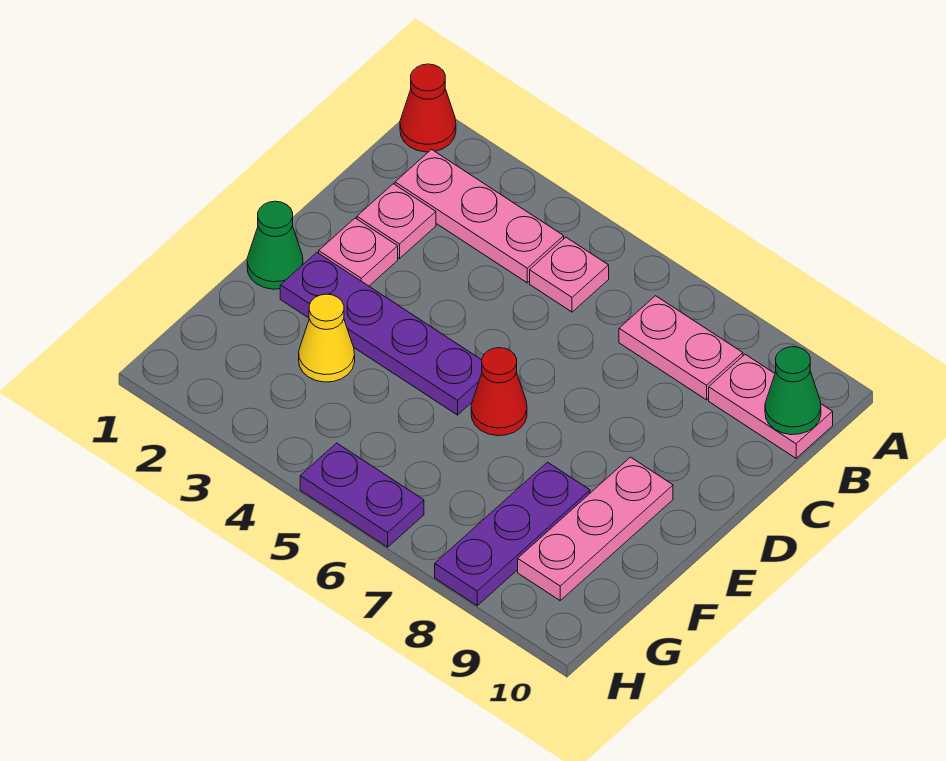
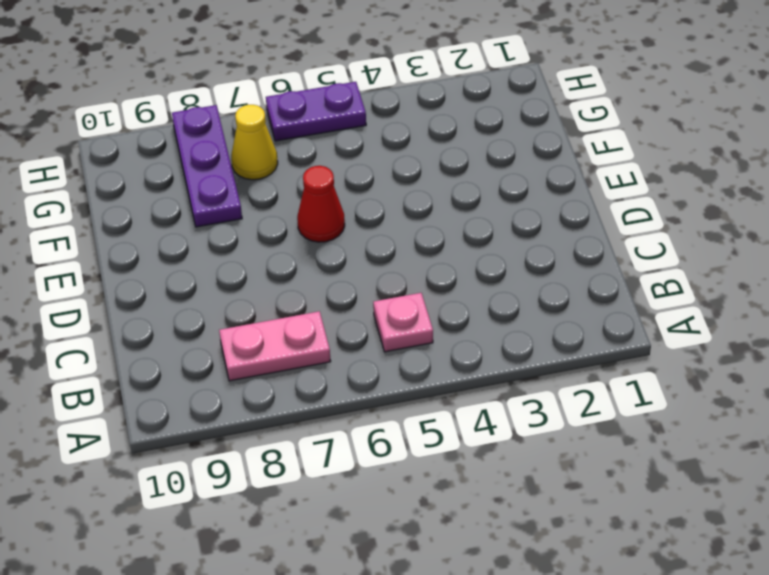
yellow 1x1 cone [231,105,278,180] -> yellow 1x1 cone moved to [299,294,355,382]
none -> red 1x1 cone [400,64,456,152]
none -> pink 1x3 plate [395,150,564,283]
none -> pink 1x2 plate [709,354,833,458]

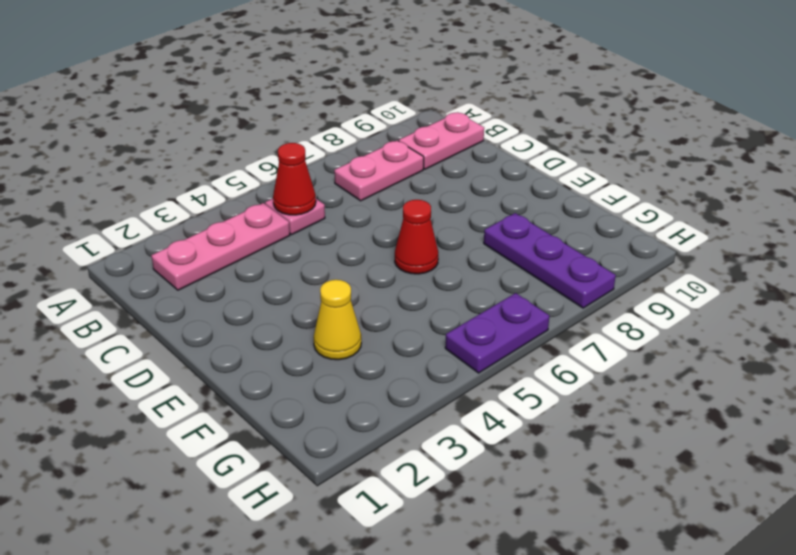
red 1x1 cone [273,143,316,215] -> red 1x1 cone moved to [400,64,456,152]
none -> pink 1x1 plate [357,184,436,259]
none -> pink 1x1 plate [319,218,398,286]
none -> green 1x1 cone [247,201,303,289]

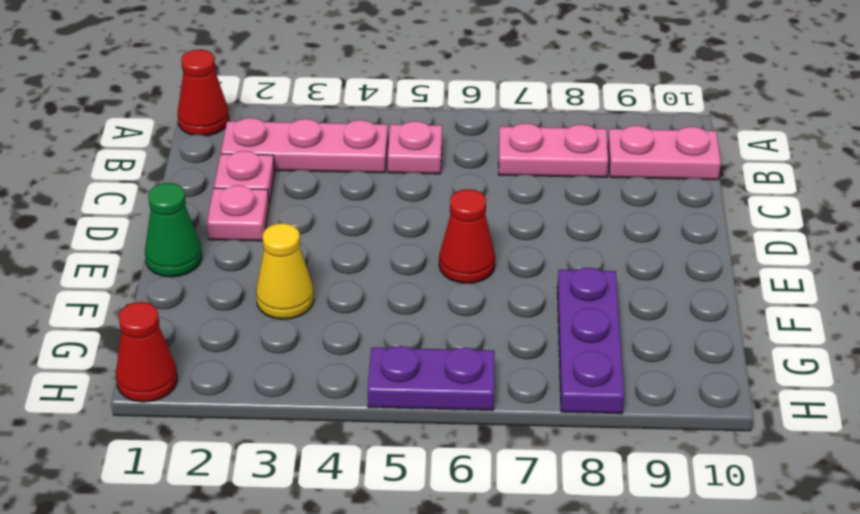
red 1x1 cone [116,302,177,402] -> none
none -> purple 1x4 plate [280,253,482,415]
none -> pink 1x3 plate [518,457,673,600]
none -> green 1x1 cone [765,347,821,435]

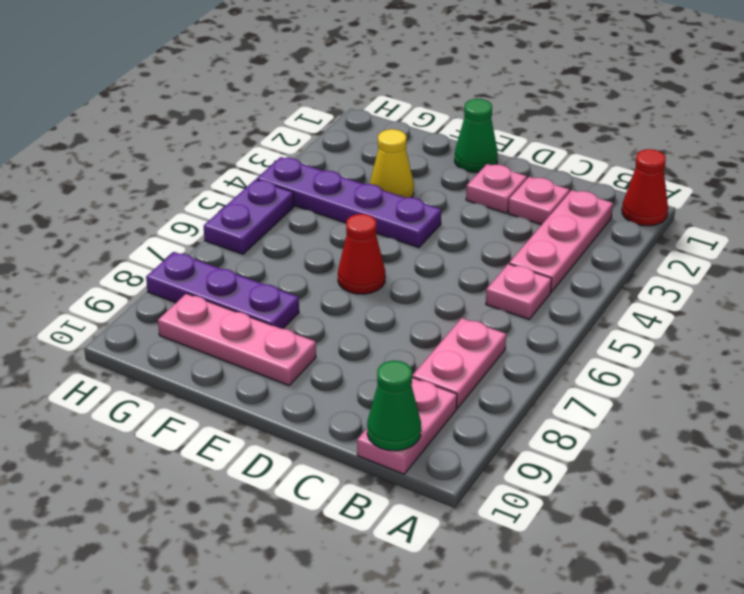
purple 1x4 plate [257,157,441,248] -> purple 1x4 plate turned to [280,253,482,415]

